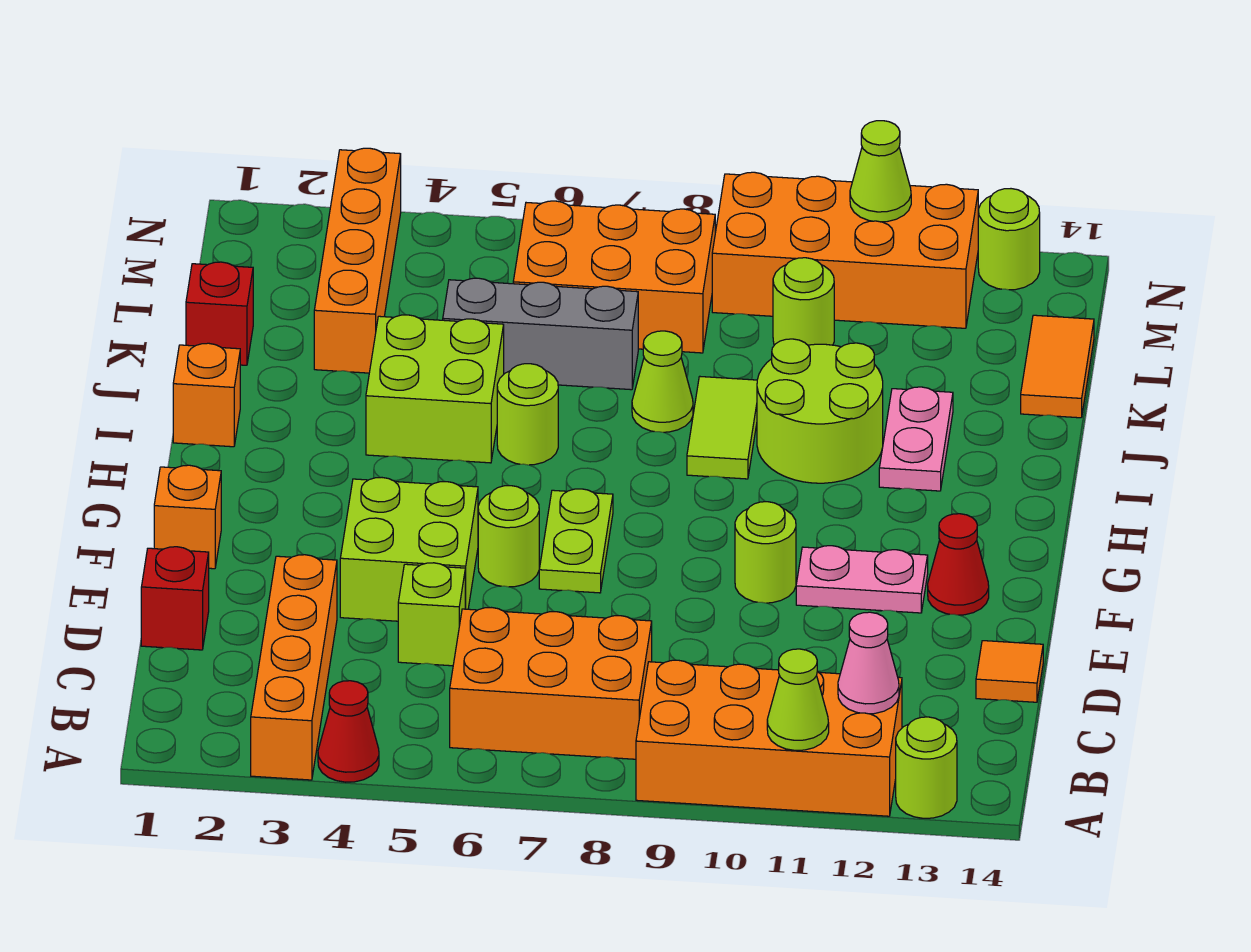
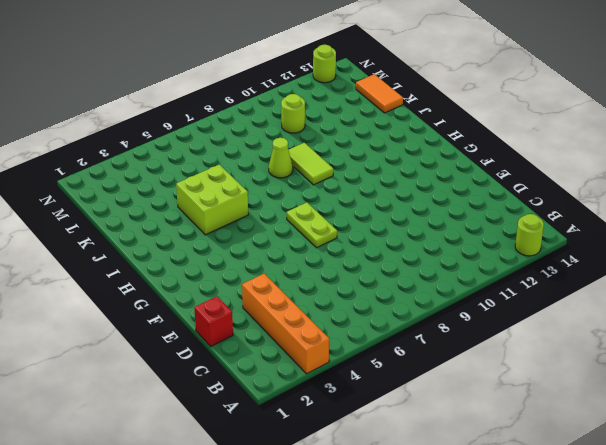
none -> red 1x1 cone [318,681,379,782]
none -> orange 2x4 brick [636,660,902,816]
none -> orange 2x3 brick [450,608,652,759]
none -> lime 1x1 brick [398,563,465,666]

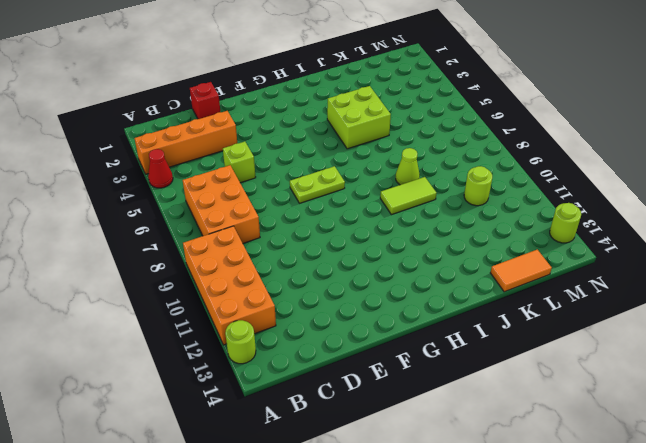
none -> orange 1x1 tile [976,641,1043,702]
none -> lime 2x2 brick [340,478,478,621]
none -> orange 1x1 brick [154,465,221,569]
none -> lime 1x1 round brick [478,486,539,587]

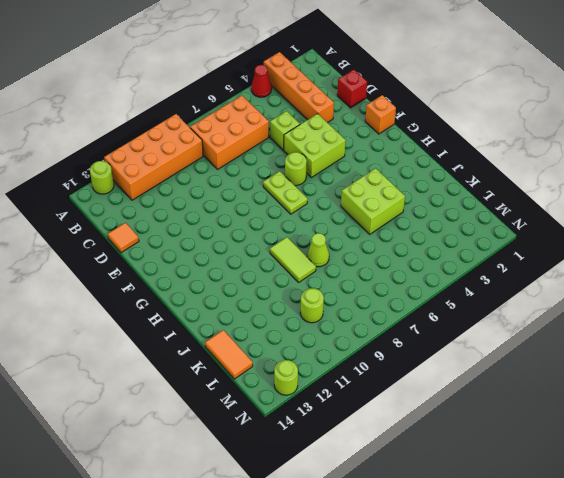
none -> lime 1x1 round brick [735,502,796,603]
none -> pink 1x2 plate [796,546,928,613]
none -> red 1x1 cone [928,514,989,615]
none -> orange 1x1 brick [173,343,240,447]

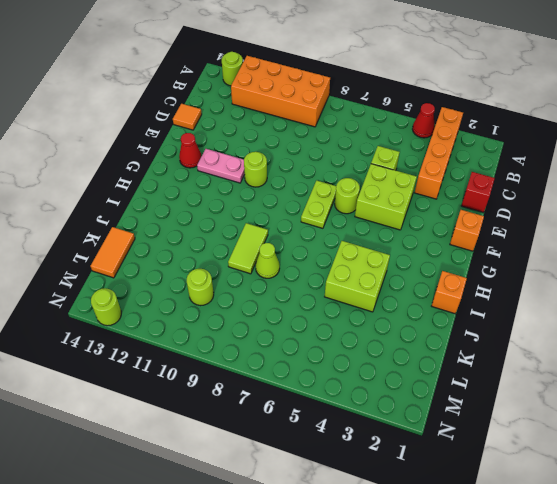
none -> orange 2x3 brick [450,608,652,759]
none -> lime 1x1 round brick [497,364,558,465]
none -> lime 2x2 round brick [757,339,883,483]
none -> pink 1x2 plate [879,387,953,491]

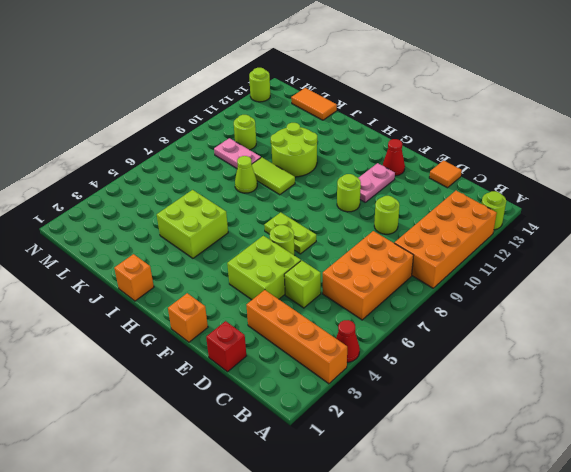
lime 1x1 round brick [374,196,400,234] -> lime 1x1 round brick moved to [497,364,558,465]
pink 1x2 plate [214,138,261,168] -> pink 1x2 plate moved to [879,387,953,491]
none -> red 1x1 brick [186,262,253,365]
none -> orange 1x4 brick [314,148,401,373]
none -> grey 1x3 brick [443,278,638,390]
none -> orange 2x3 brick [513,201,715,353]

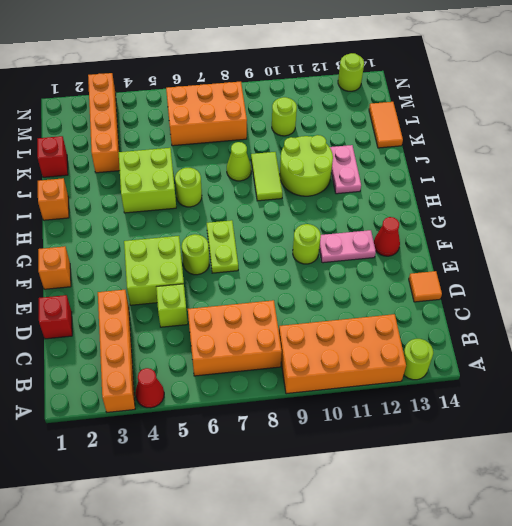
none -> grey 1x3 brick [443,278,638,390]
none -> orange 2x4 brick [712,172,978,328]
none -> lime 1x1 cone [767,649,829,750]
none -> pink 1x1 cone [838,612,899,714]

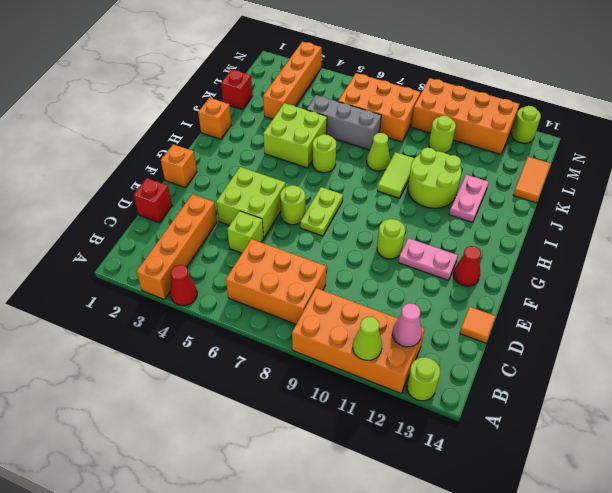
none -> lime 1x1 cone [850,121,911,222]

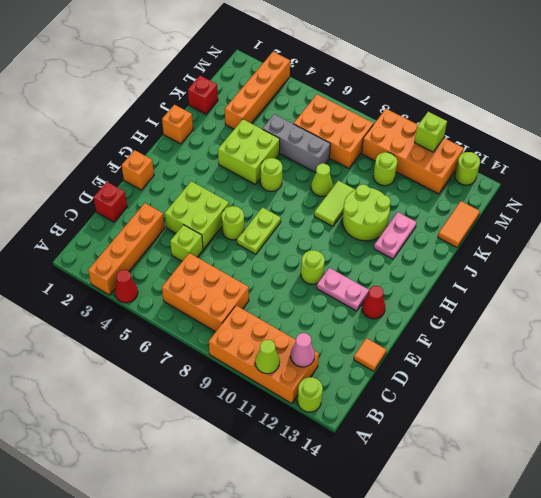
lime 1x1 brick [414,112,447,152] -> lime 1x1 cone [850,121,911,222]

